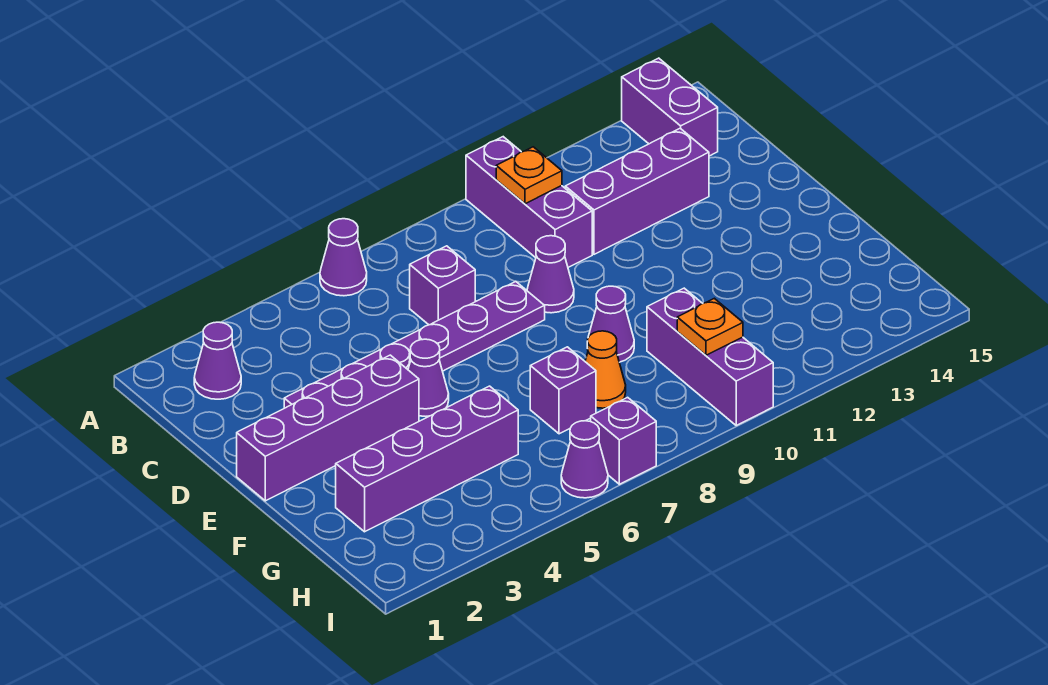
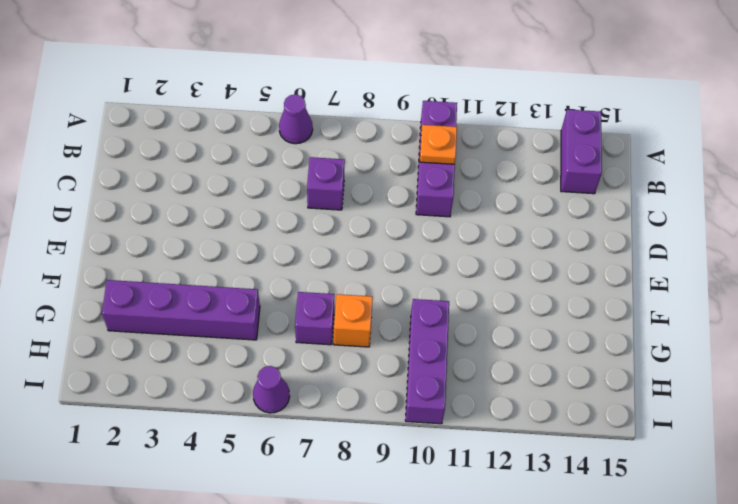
orange 1x1 brick [334,294,373,347] -> orange 1x1 cone [585,331,626,408]
none -> purple 1x1 cone [194,322,241,399]
none -> purple 1x3 brick [565,128,709,254]
none -> purple 1x6 plate [284,281,545,408]

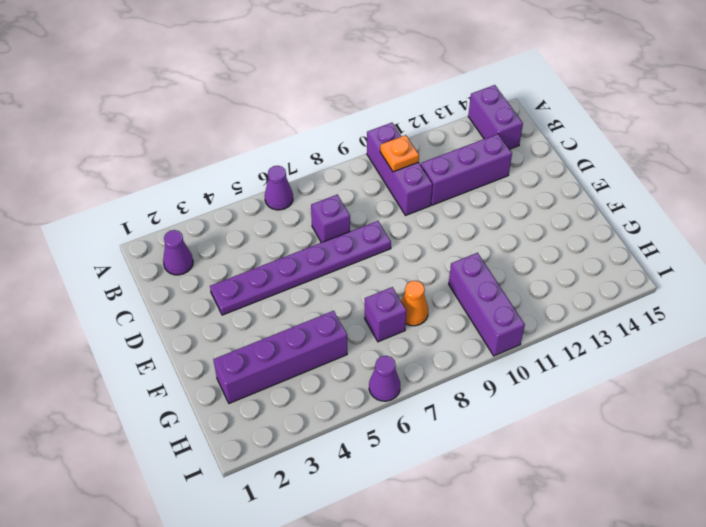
none -> purple 1x1 cone [527,236,574,313]
none -> purple 1x4 brick [237,355,419,501]
none -> purple 1x1 cone [408,339,449,416]

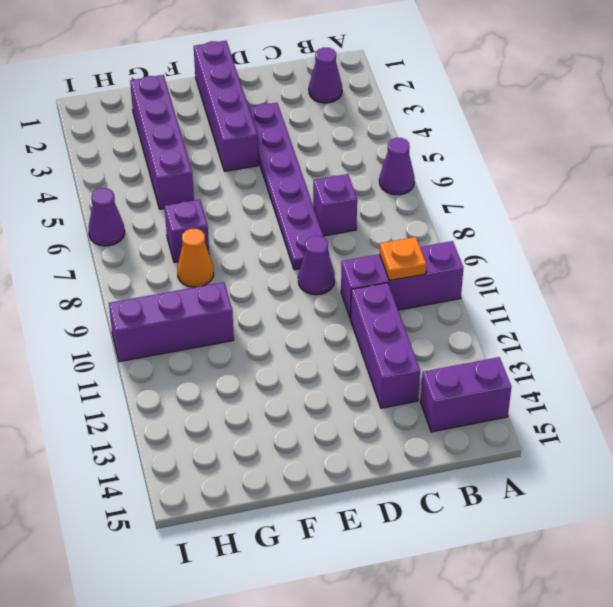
none -> purple 1x1 cone [408,339,449,416]
none -> purple 1x1 cone [587,286,634,362]
none -> purple 1x1 brick [591,397,656,484]

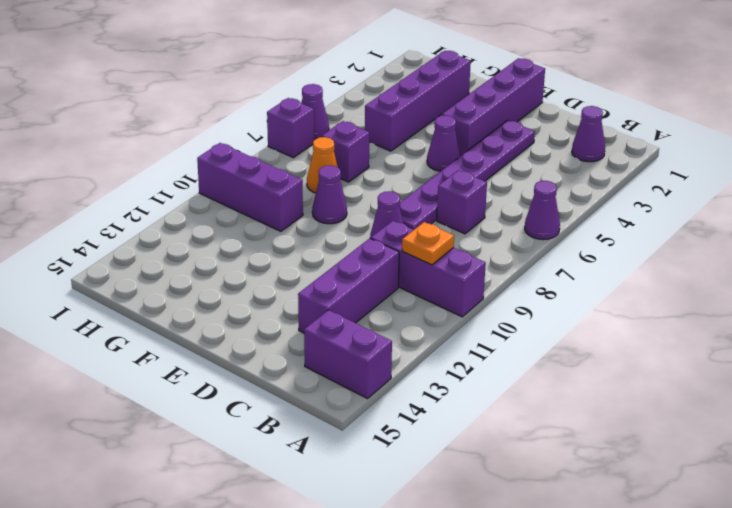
none -> orange 1x1 plate [677,298,743,355]

